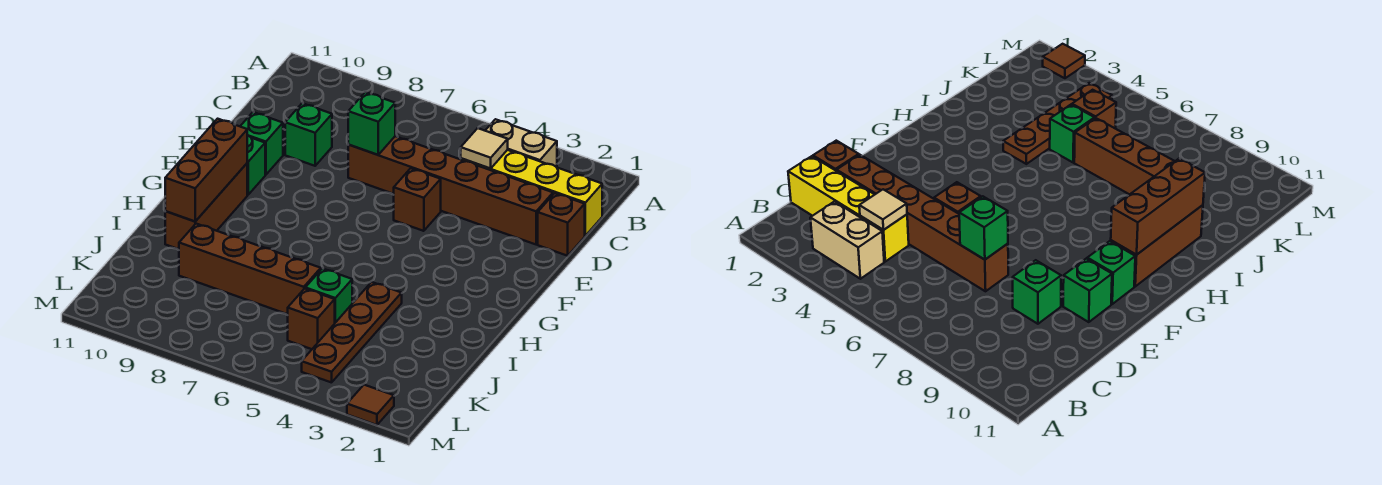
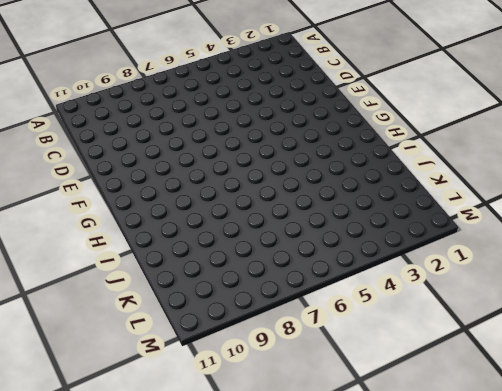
none -> tan 1x2 brick [485,119,557,167]
none -> yellow 1x4 brick [461,150,602,236]
none -> brown 1x1 brick [538,193,585,256]

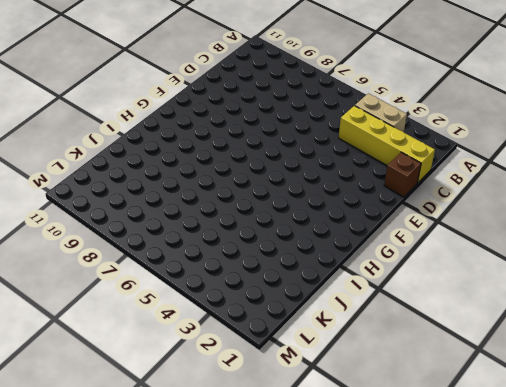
none -> brown 1x6 brick [348,136,553,244]
none -> green 1x1 brick [285,103,332,166]
none -> brown 1x1 brick [394,168,441,231]

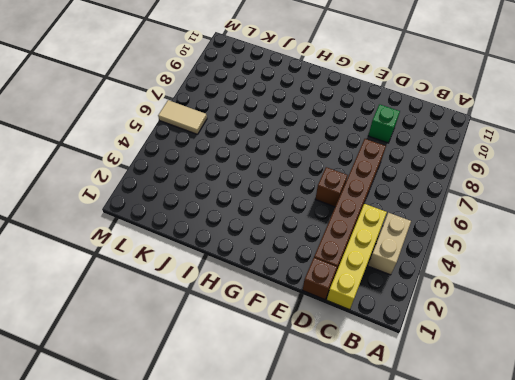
tan 1x2 tile [158,100,207,134] -> none
none -> green 1x1 brick [240,112,283,175]
none -> green 1x1 brick [247,135,265,195]
none -> brown 1x3 brick [165,164,247,249]

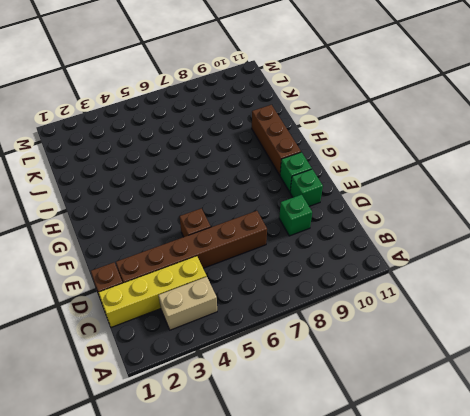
none -> brown 1x4 plate [302,282,402,383]
none -> green 1x1 brick [305,268,352,323]
none -> brown 1x4 brick [179,224,321,314]

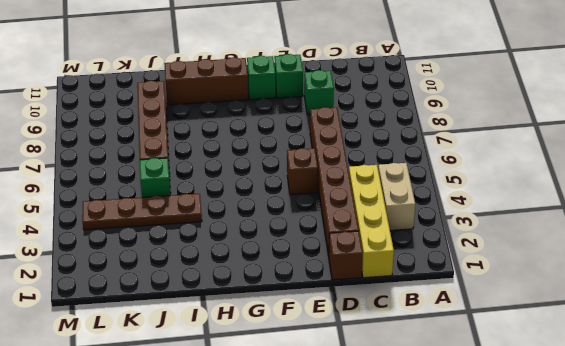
none -> brown 1x1 brick [288,289,335,349]
none -> brown 1x1 tile [347,385,394,425]
none -> tan 1x1 tile [461,128,508,169]

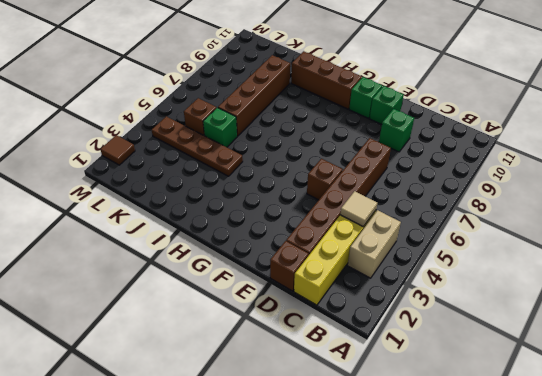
none -> green 1x1 brick [348,92,395,155]
none -> brown 1x3 brick [165,119,247,221]

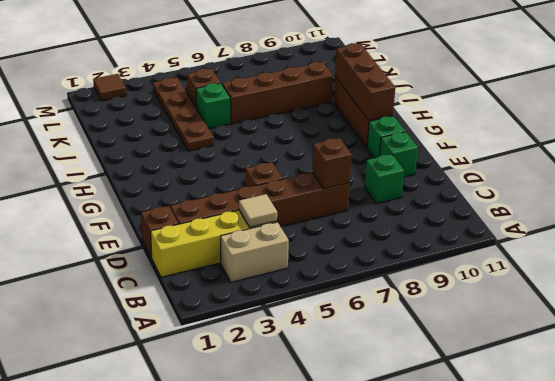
brown 1x1 brick [312,138,352,189] -> green 1x1 brick [348,92,395,155]

